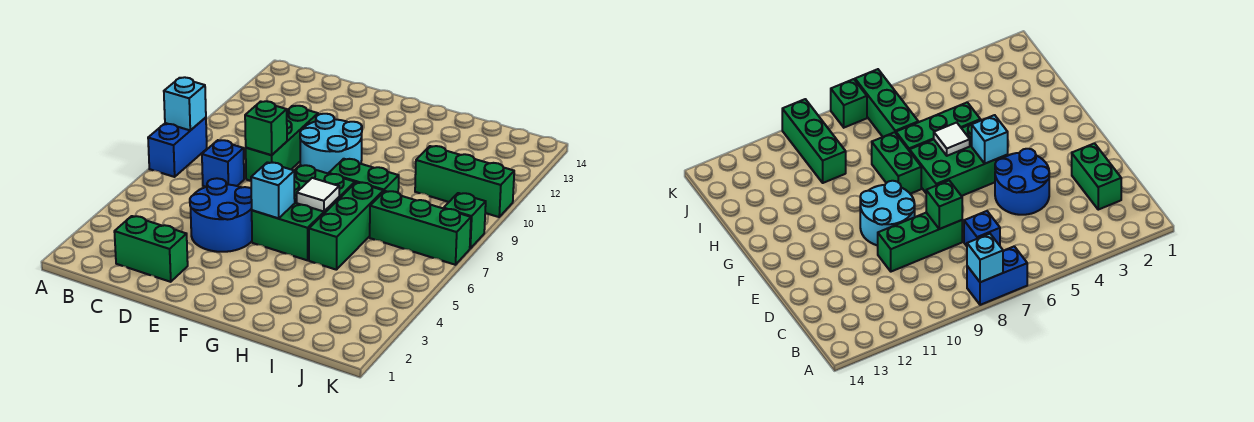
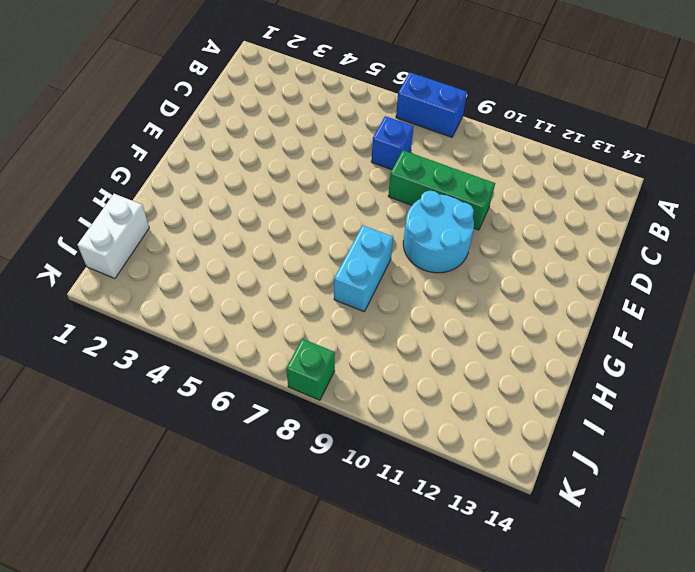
cyan 1x2 brick [334,225,393,312] -> green 1x2 brick [329,159,399,193]
white 1x2 brick [78,194,149,278] -> none
none -> green 1x2 brick [114,216,188,282]
none -> blue 2x2 round brick [190,178,252,252]
none -> green 2x3 brick [252,165,355,260]

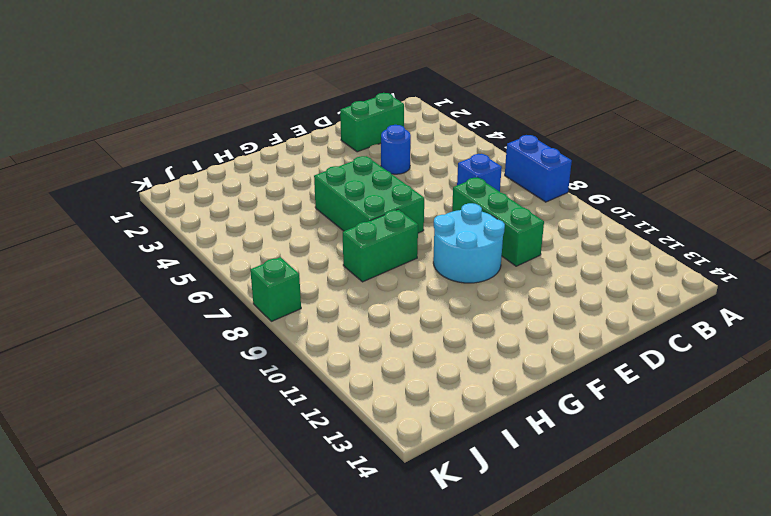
blue 1x1 round brick [381,125,411,174] -> blue 2x2 round brick [190,178,252,252]
none -> green 1x3 brick [309,182,383,270]
none -> green 1x3 brick [370,191,471,265]
none -> green 1x3 brick [415,146,514,217]

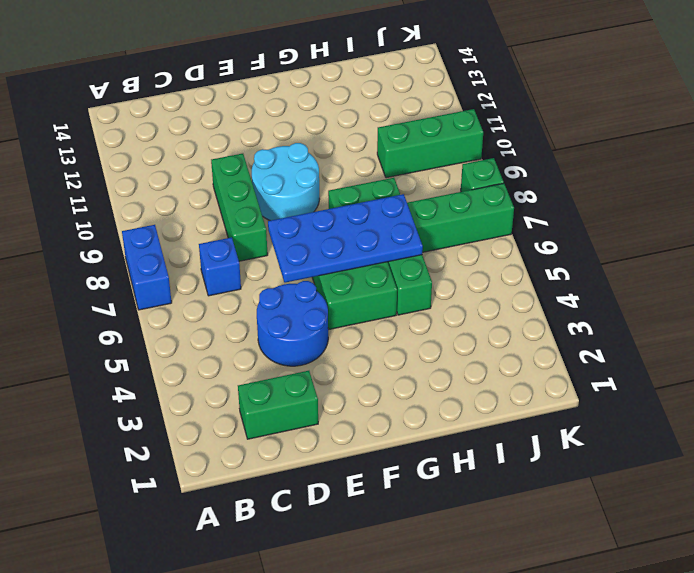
blue 2x4 plate [268,194,423,283] -> white 1x1 tile [297,178,339,212]
none -> cyan 1x1 brick [164,77,206,130]
none -> green 1x1 brick [245,101,287,155]
none -> cyan 1x1 brick [251,162,295,218]

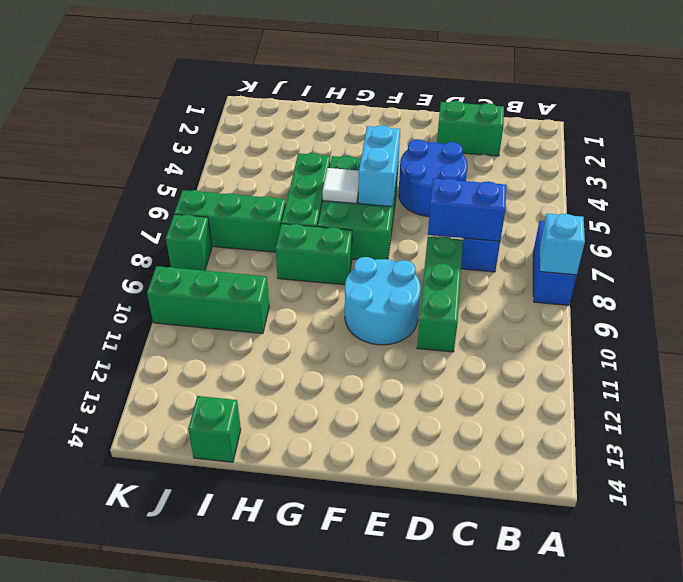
blue 1x2 brick [428,178,506,241] -> none
cyan 1x2 brick [358,125,400,207] -> cyan 1x1 brick [251,162,295,218]
green 1x1 brick [188,396,241,462] -> green 1x1 brick moved to [245,101,287,155]

